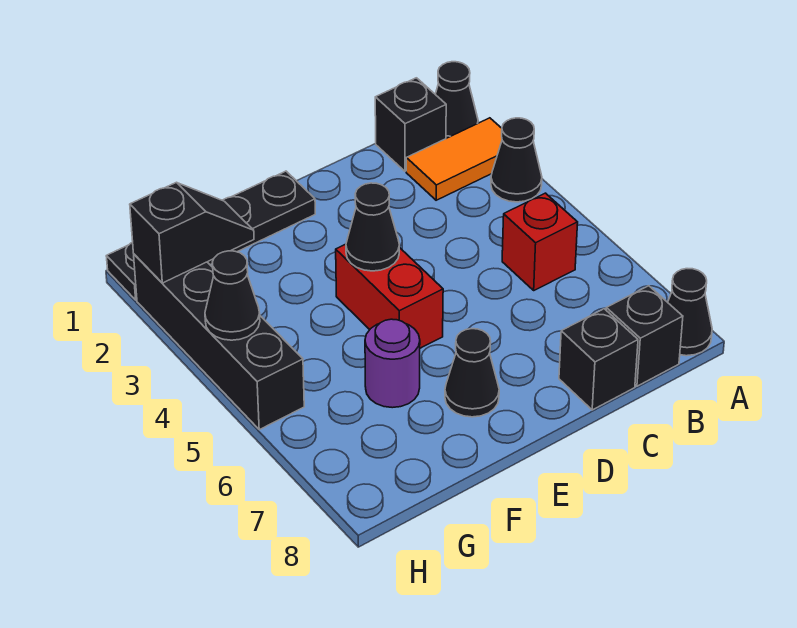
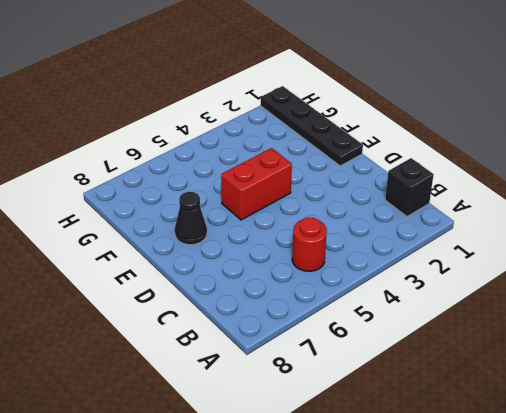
red 1x1 round brick [292,217,327,271] -> red 1x1 brick [502,193,578,290]
none -> black 1x1 cone [435,62,478,138]
none -> orange 1x2 tile [406,118,502,200]
none -> black 1x1 cone [491,118,542,202]

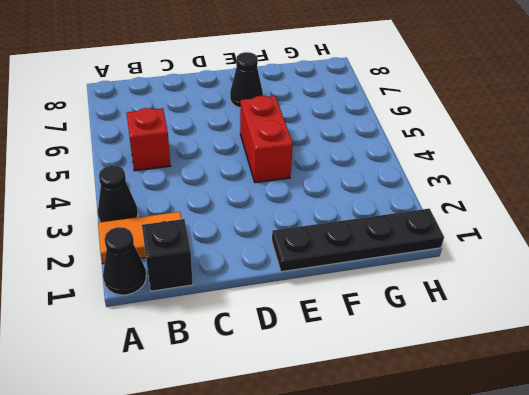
none -> black 1x1 cone [668,269,712,356]
none -> black 1x1 brick [606,286,683,386]
none -> black 1x1 brick [559,309,638,410]

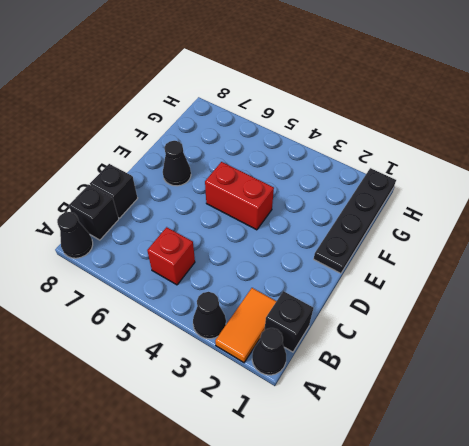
none -> purple 1x1 round brick [365,319,420,408]
none -> black 1x4 brick [134,254,304,430]
none -> black 1x1 cone [346,183,399,271]

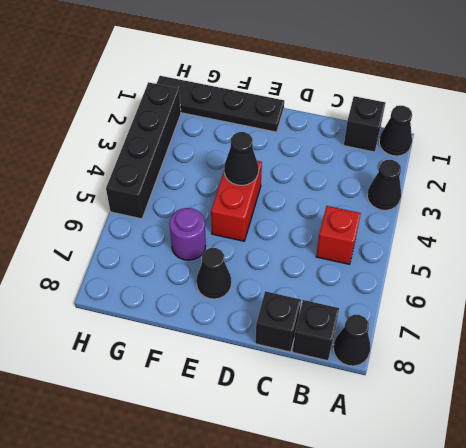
none -> orange 1x2 tile [406,118,502,200]
none -> black 1x2 slope [130,182,254,283]
none -> black 1x1 cone [205,251,260,340]

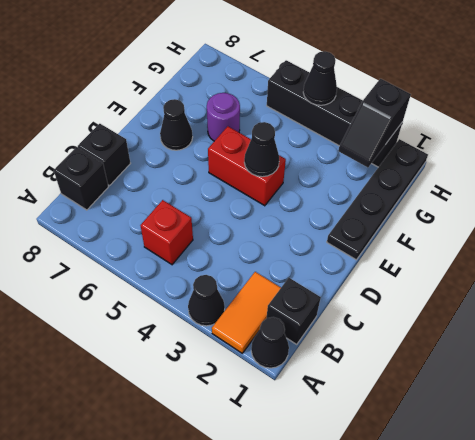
none -> black 1x1 cone [668,269,712,356]

